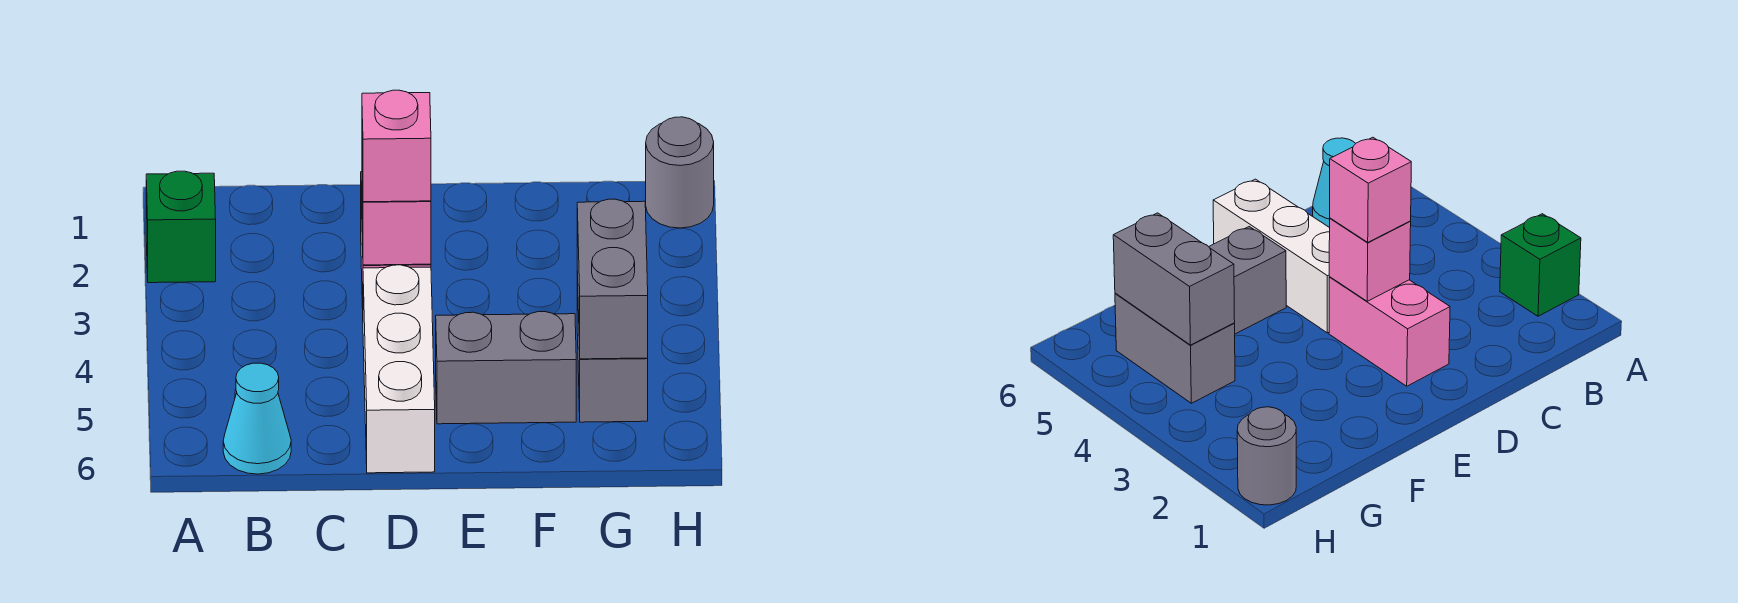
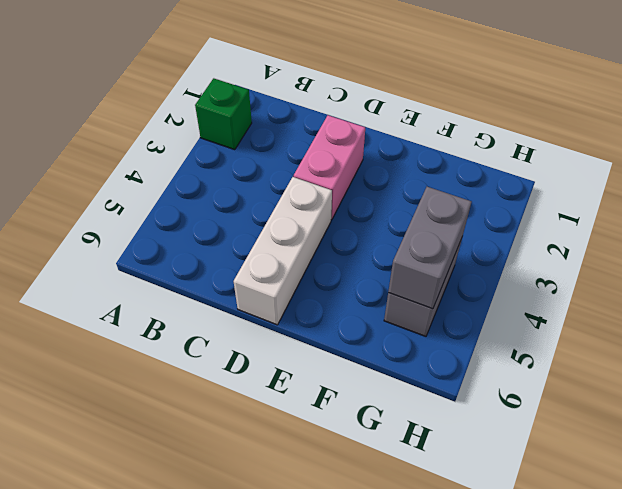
none -> cyan 1x1 cone [223,363,291,474]
none -> grey 1x2 brick [436,312,576,424]

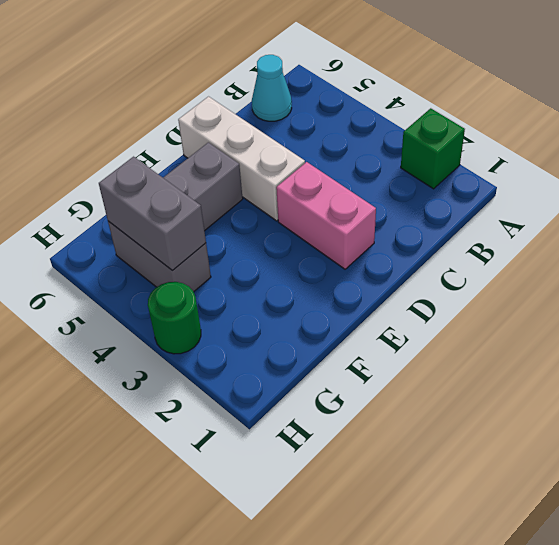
green 1x1 round brick [148,282,201,354] -> none
none -> grey 1x1 round brick [646,117,714,228]
none -> pink 1x1 brick [362,182,431,265]

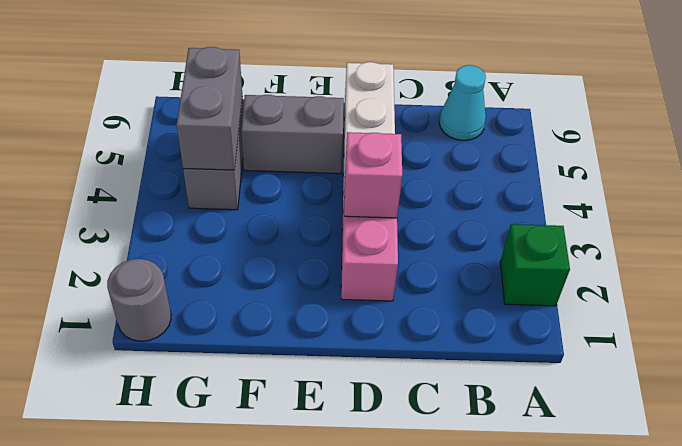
none -> pink 1x1 brick [362,90,431,202]

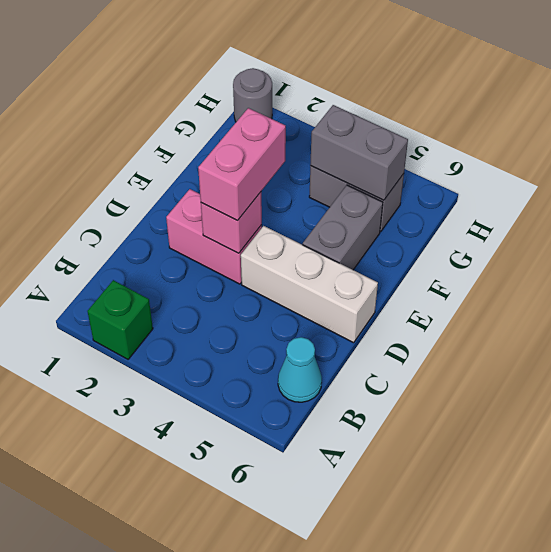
pink 1x2 brick [198,108,286,221] -> pink 1x1 brick [362,90,431,202]

